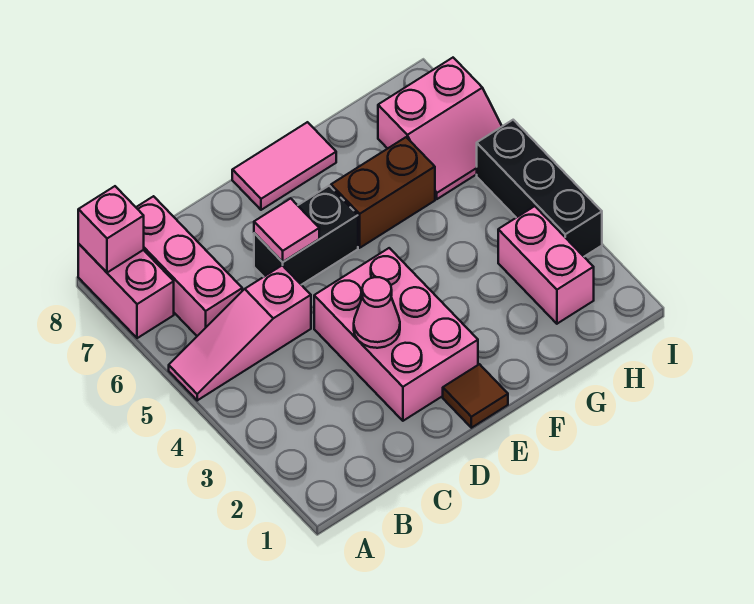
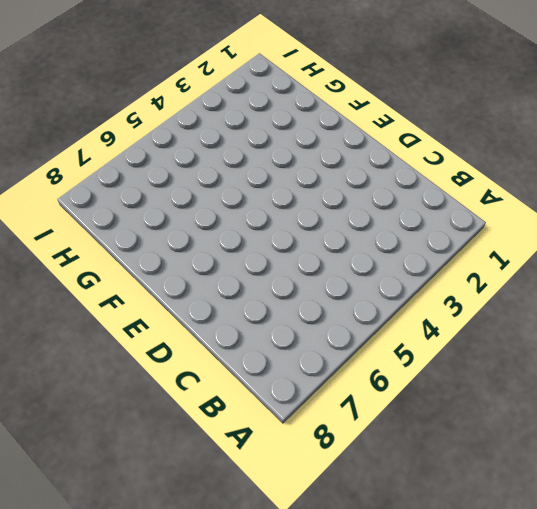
none -> pink 1x3 slope [169,265,311,400]
none -> pink 1x2 brick [78,244,174,338]
none -> pink 1x3 brick [136,196,242,336]

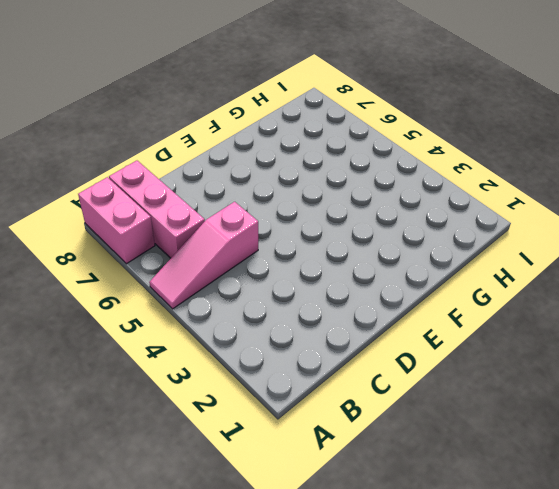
none -> pink 2x3 brick [314,248,478,421]
none -> black 1x2 brick [254,186,358,285]
none -> brown 1x1 tile [443,364,508,428]

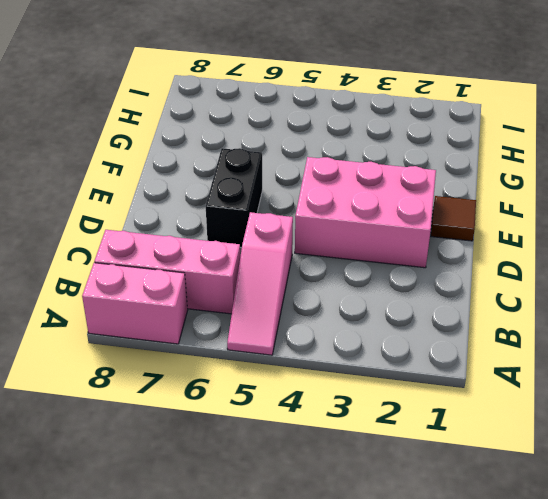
none -> pink 1x2 tile [232,122,336,210]
none -> brown 1x2 brick [331,137,435,248]
none -> pink 1x2 brick [498,206,594,324]

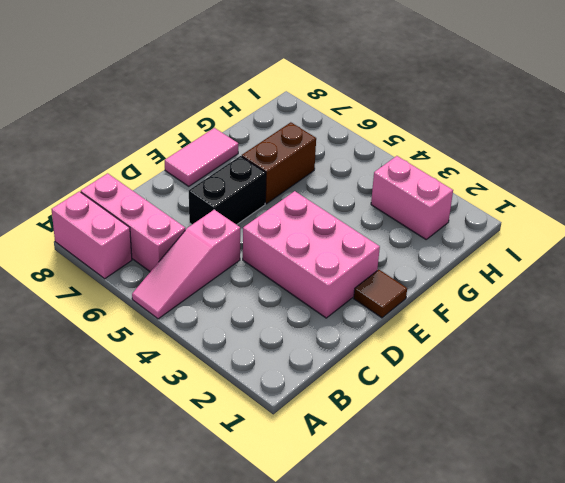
none -> pink 2x2 slope [378,58,502,199]
none -> black 1x3 brick [477,120,602,257]
none -> pink 1x1 brick [78,186,144,273]

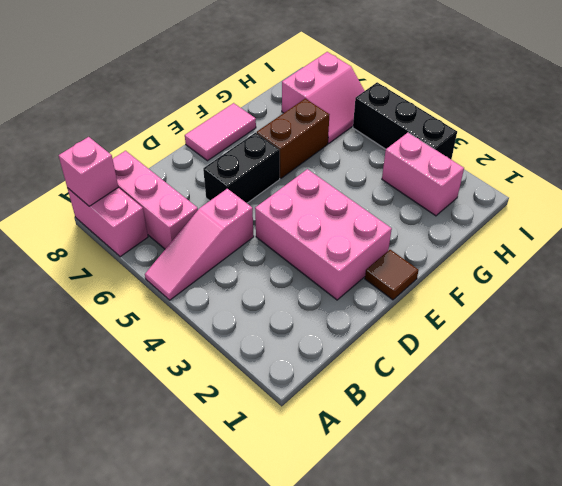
none -> pink 1x1 cone [354,277,400,348]
none -> pink 1x1 tile [254,198,319,262]

